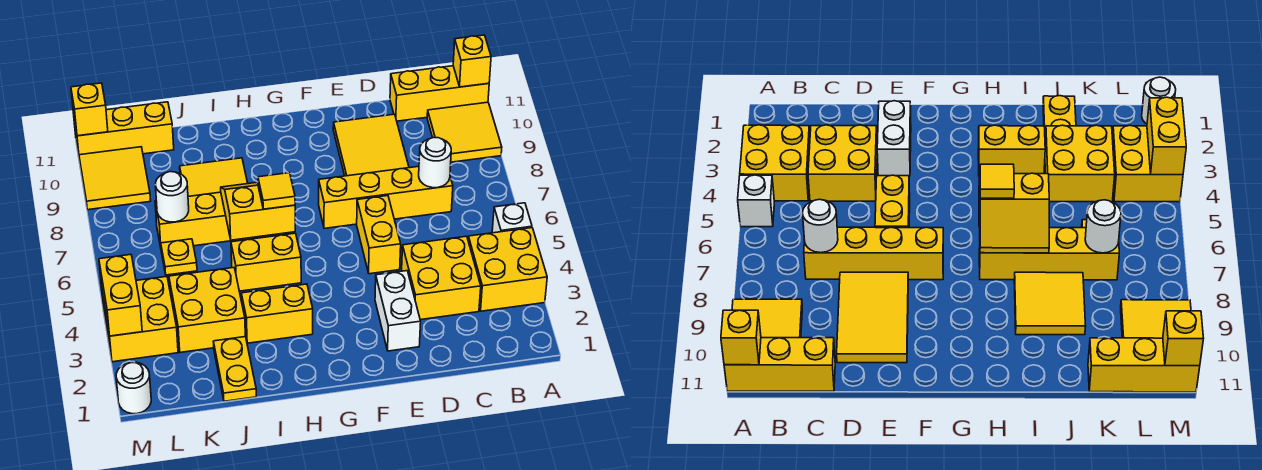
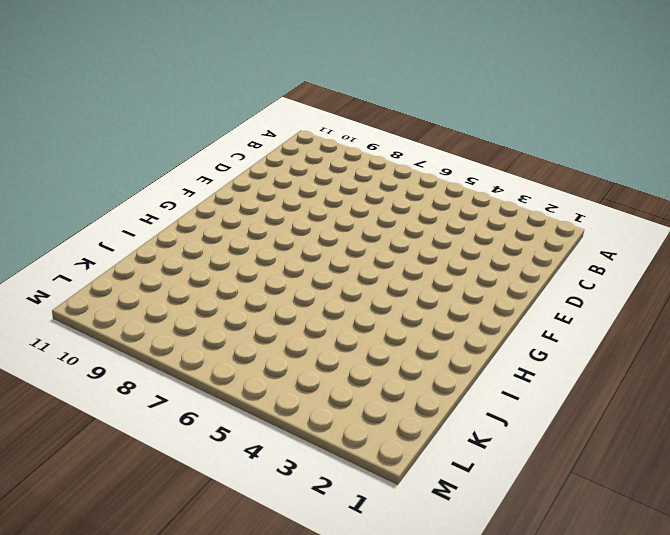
none -> yellow 2x2 brick [468,228,547,311]
none -> white 1x1 brick [492,203,532,233]
none -> yellow 2x2 tile [427,102,502,162]

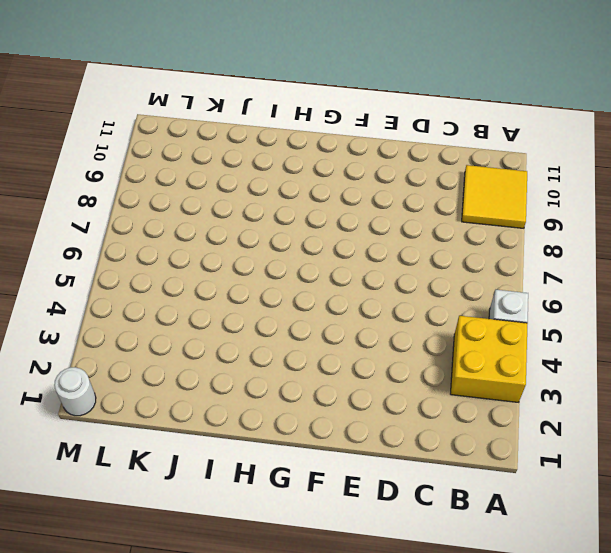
none -> yellow 1x3 brick [390,66,489,121]
none -> yellow 2x2 brick [402,236,481,320]
none -> yellow 1x4 brick [319,166,453,228]

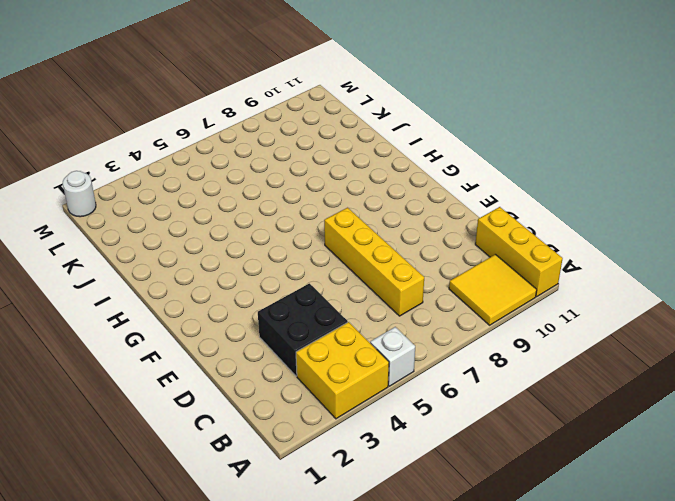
black 2x2 brick [258,283,348,376] -> yellow 2x2 brick [402,236,481,320]
none -> yellow 2x3 tile [333,114,409,176]
none -> white 1x2 brick [375,271,421,351]
none -> yellow 1x2 brick [357,196,401,274]

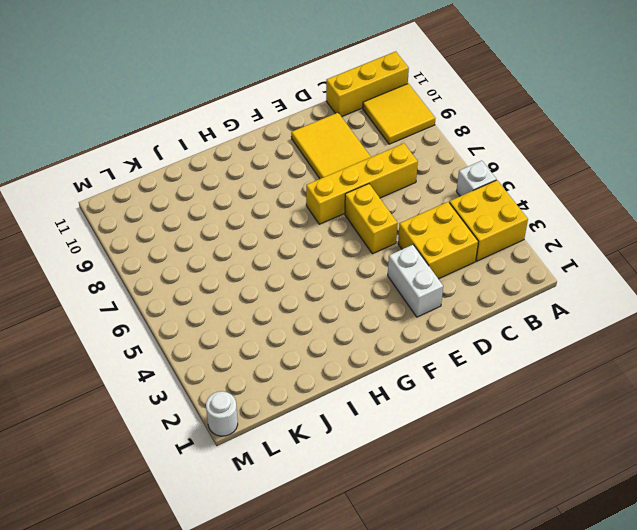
none -> yellow 1x2 brick [241,284,313,343]
none -> yellow 1x2 brick [231,233,301,291]
none -> yellow 1x4 brick [155,192,287,247]

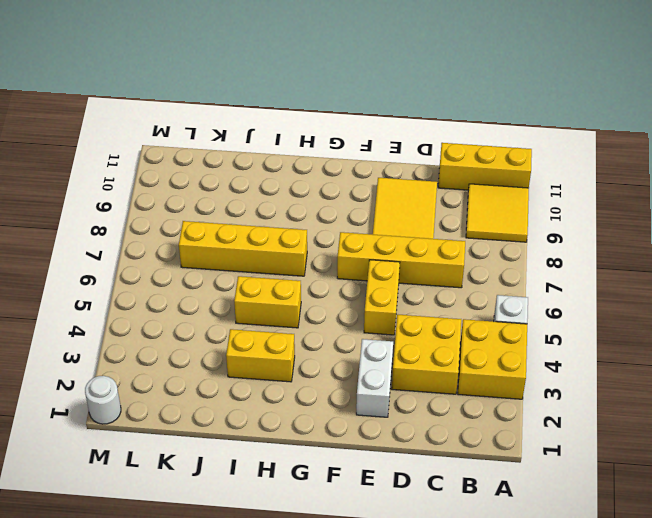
none -> yellow 2x2 tile [180,158,248,196]
none -> yellow 1x2 plate [213,337,256,401]
none -> yellow 2x2 brick [169,268,245,352]

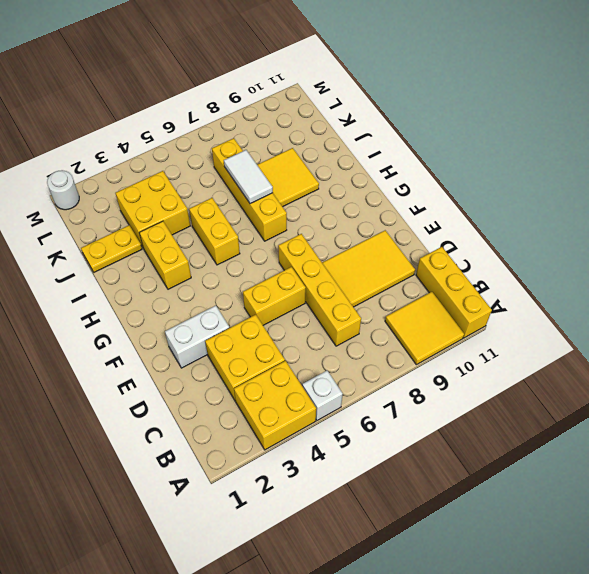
white 1x2 tile [224,150,273,204] -> yellow 2x2 slope [221,182,295,240]
none -> yellow 1x1 plate [161,239,197,275]
none -> yellow 1x3 brick [74,102,174,155]
none -> yellow 2x2 brick [102,276,178,362]

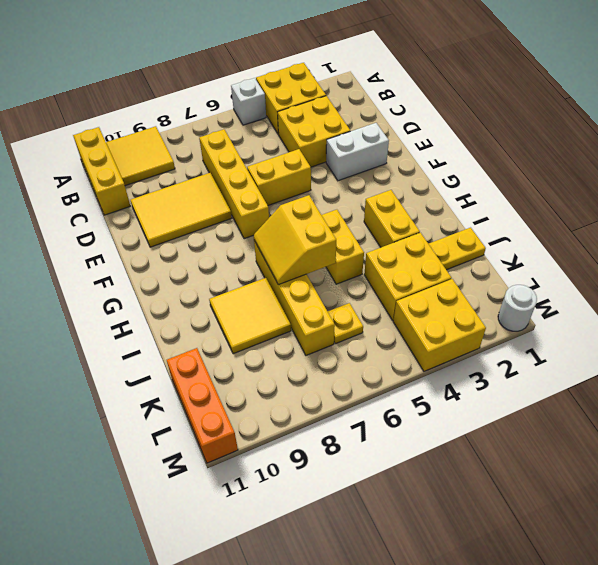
orange 1x3 brick [167,348,238,463] -> yellow 1x3 brick [74,102,174,155]
none -> yellow 2x2 tile [79,147,151,210]
none -> yellow 1x1 brick [453,35,491,87]
none -> white 1x1 round brick [419,138,451,188]

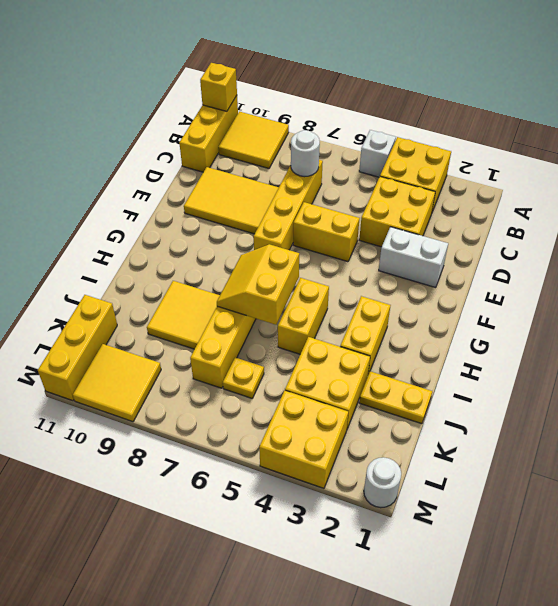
none -> white 1x1 round brick [155,172,189,222]
none -> yellow 1x2 brick [99,255,142,336]
none -> yellow 1x1 brick [71,83,108,136]

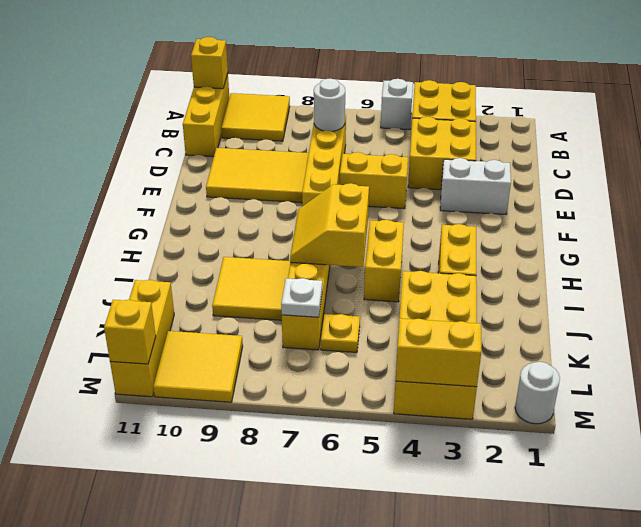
white 1x1 plate [281,278,322,317] -> white 1x1 round brick [155,172,189,222]
none -> yellow 1x2 plate [213,337,256,401]
none -> yellow 1x1 tile [258,173,295,209]

